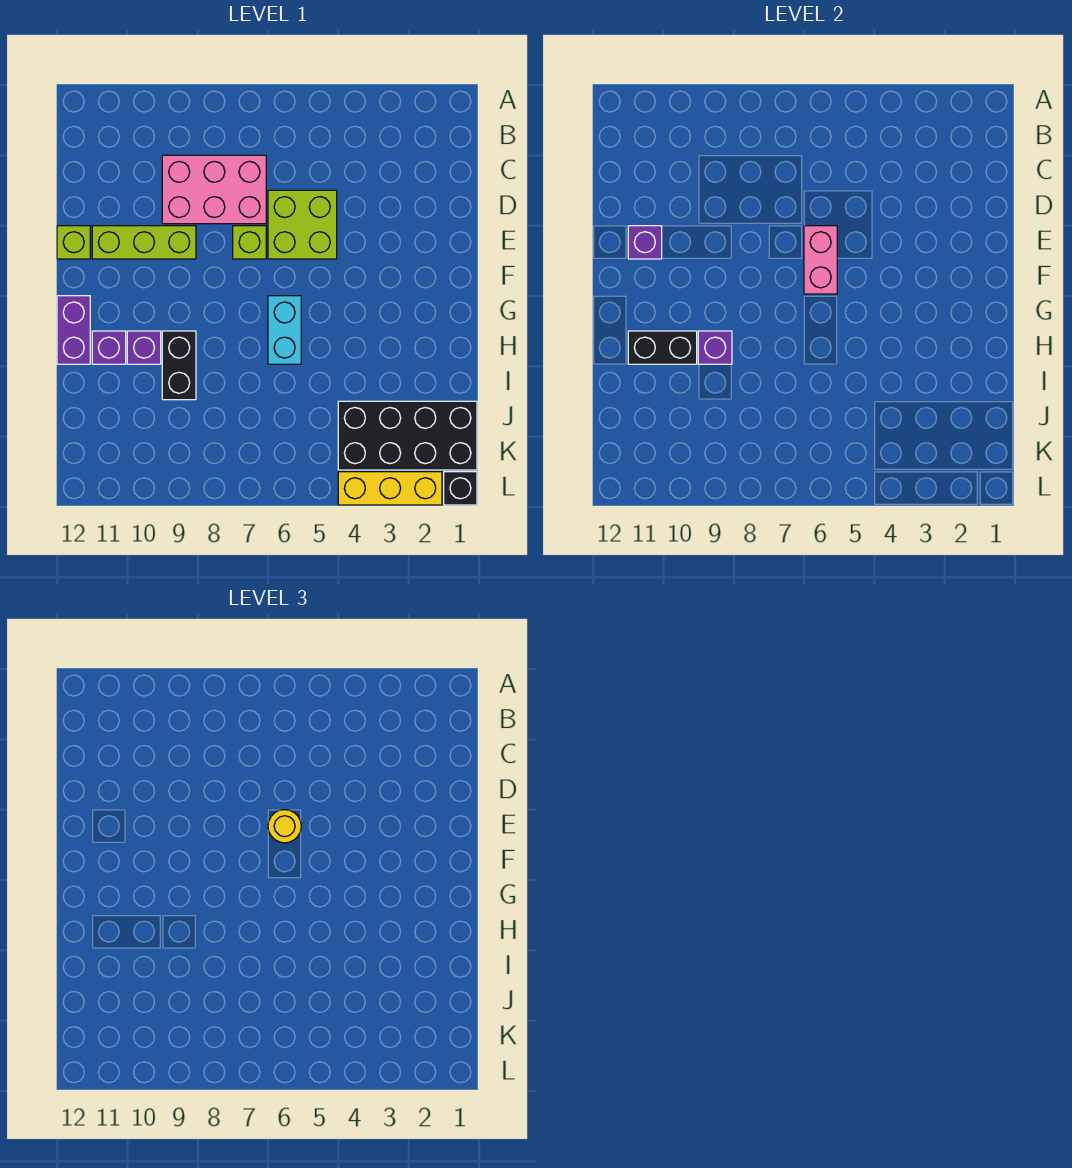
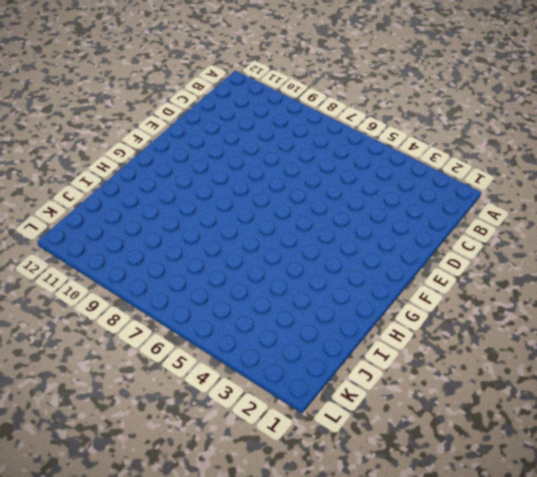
none -> pink 2x3 brick [162,155,266,224]
none -> lime 2x2 brick [268,190,337,259]
none -> lime 1x1 brick [233,226,266,259]

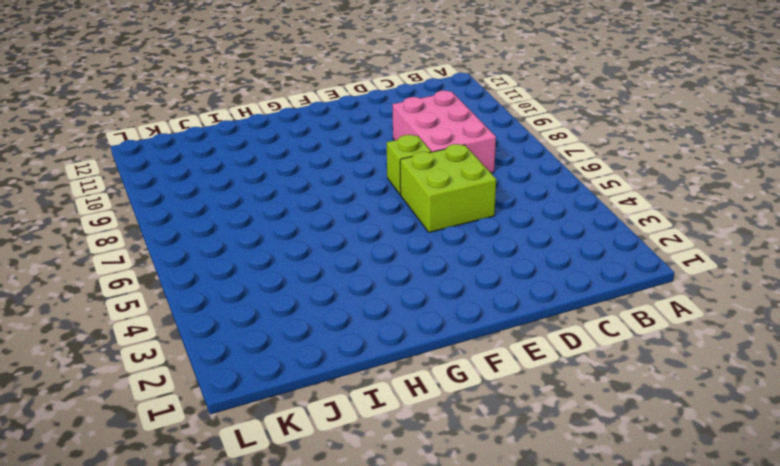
none -> lime 1x3 brick [92,226,196,259]
none -> lime 1x1 brick [57,226,90,259]
none -> cyan 1x2 brick [268,296,301,364]

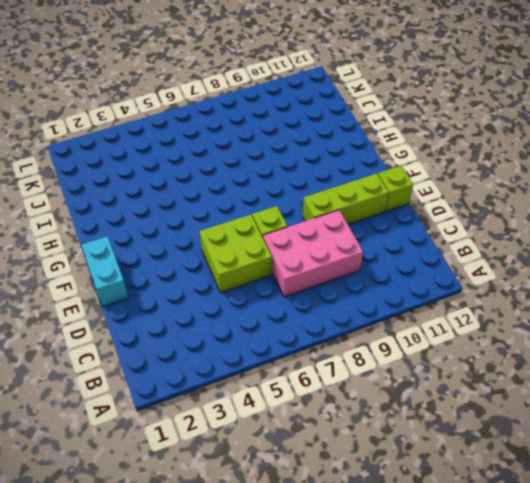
cyan 1x2 brick [82,236,128,307] -> cyan 1x2 brick moved to [268,296,301,364]
none -> purple 1x2 brick [57,296,90,364]
none -> black 1x2 brick [162,331,196,400]
none -> purple 1x1 brick [127,331,161,364]

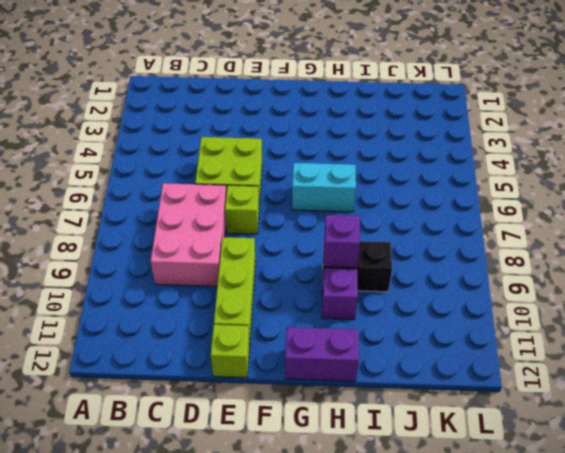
none -> purple 1x1 brick [92,331,126,364]
none -> black 2x4 brick [338,401,477,470]
none -> black 1x1 brick [444,472,477,505]

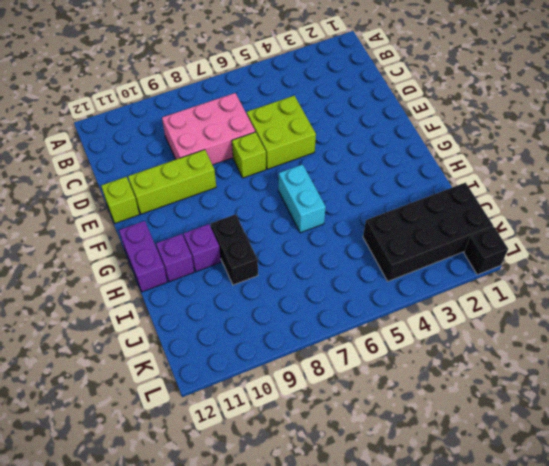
none -> yellow 1x3 brick [338,472,442,505]
none -> pink 1x2 brick [804,226,837,294]
none -> purple 1x1 brick [628,226,662,259]

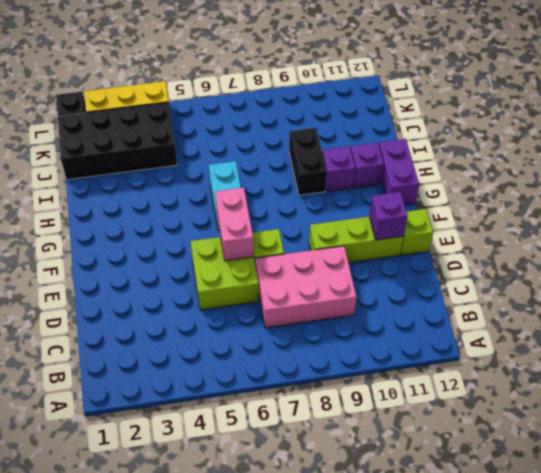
none -> purple 1x1 brick [698,331,732,364]
none -> black 1x2 brick [628,331,697,364]
none -> yellow 1x1 round brick [268,810,301,843]

